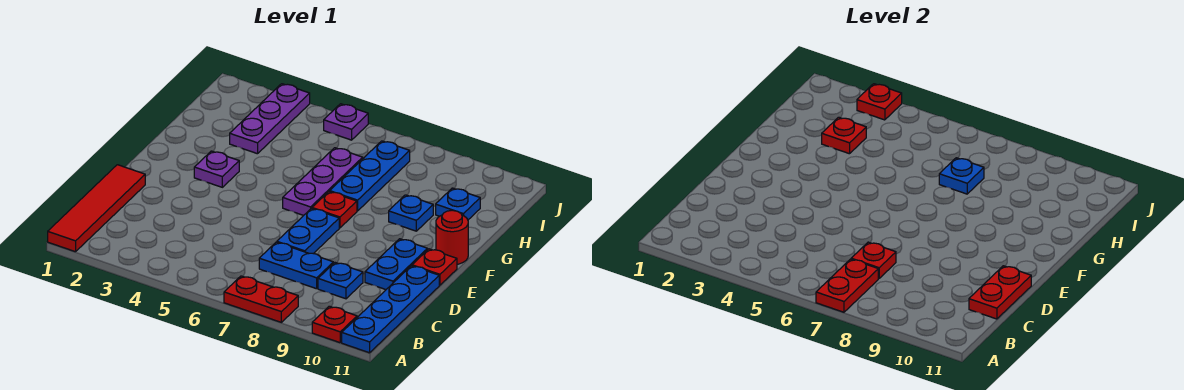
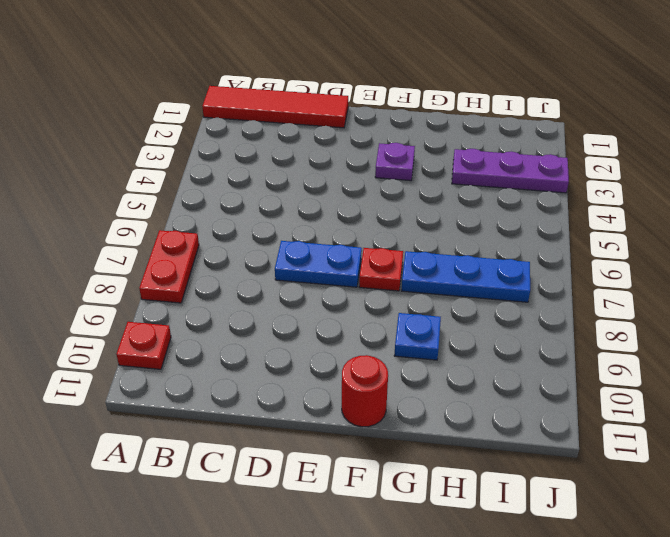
none -> blue 1x4 plate [342,266,439,353]
none -> blue 1x2 plate [259,242,333,289]
none -> blue 1x1 plate [318,263,363,299]

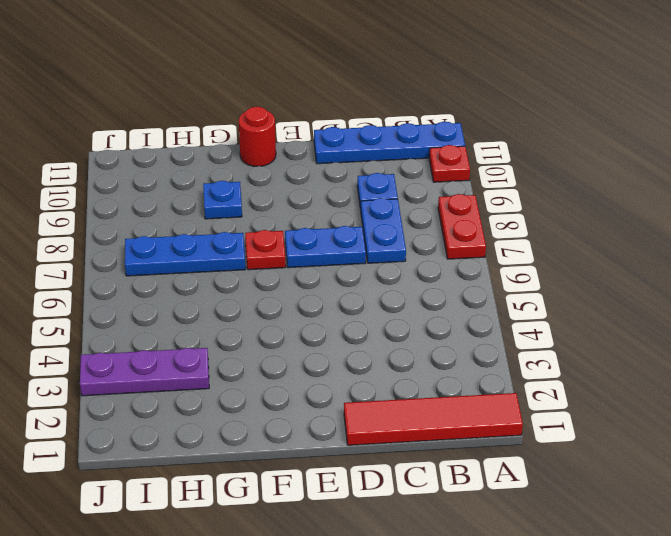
none -> blue 1x2 plate [365,239,427,290]
none -> red 1x1 plate [412,249,457,285]
none -> purple 1x1 plate [194,151,239,187]

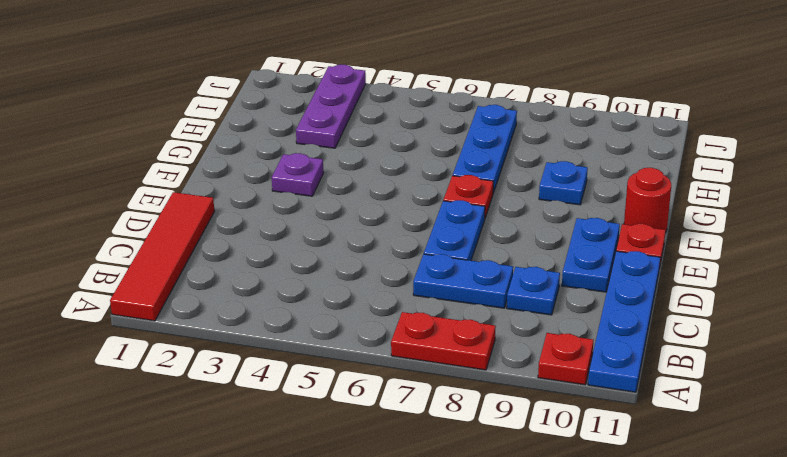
none -> purple 1x3 plate [283,148,363,215]
none -> blue 1x1 plate [436,188,480,220]
none -> purple 1x1 plate [324,104,368,140]

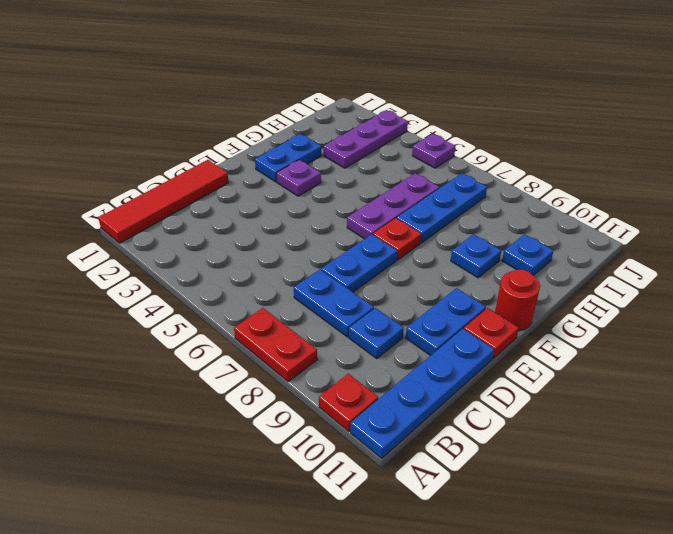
blue 1x2 plate [255,134,322,182] -> none
none -> red 1x2 plate [816,259,878,312]
none -> red 1x1 plate [851,242,896,278]
none -> red 1x2 plate [969,266,1031,319]

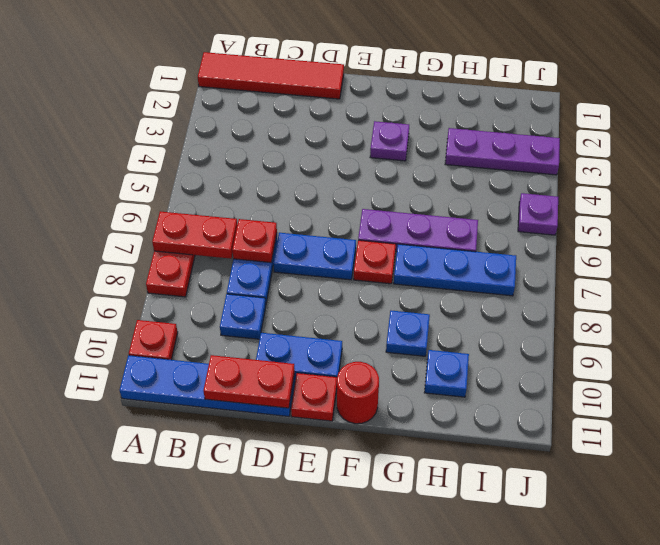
none -> red 1x1 plate [822,117,866,154]
none -> blue 1x1 plate [939,158,984,194]
none -> red 1x1 plate [857,84,902,120]

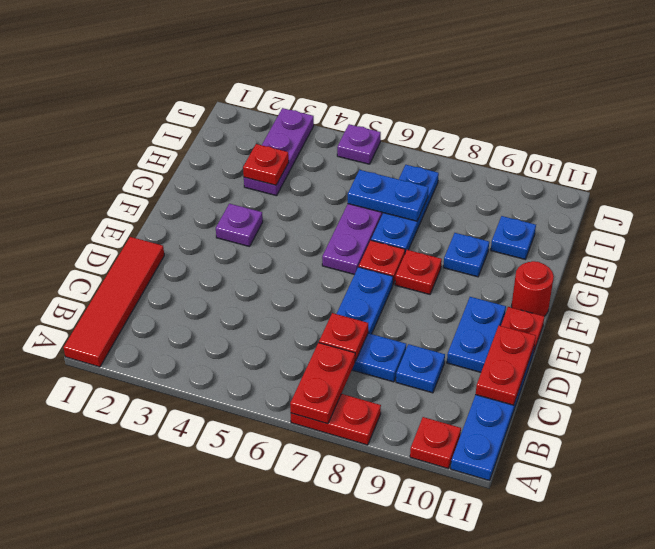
red 1x1 plate [395,250,442,294] -> red 1x1 plate moved to [857,84,902,120]
blue 1x2 plate [348,170,428,221] -> blue 1x1 plate [939,158,984,194]

